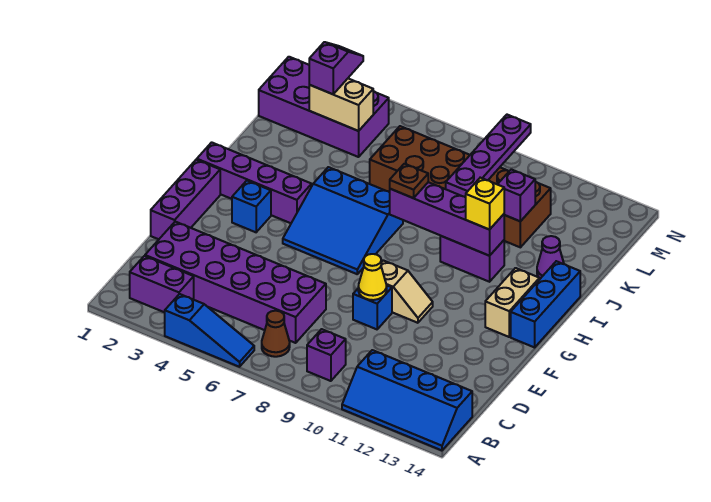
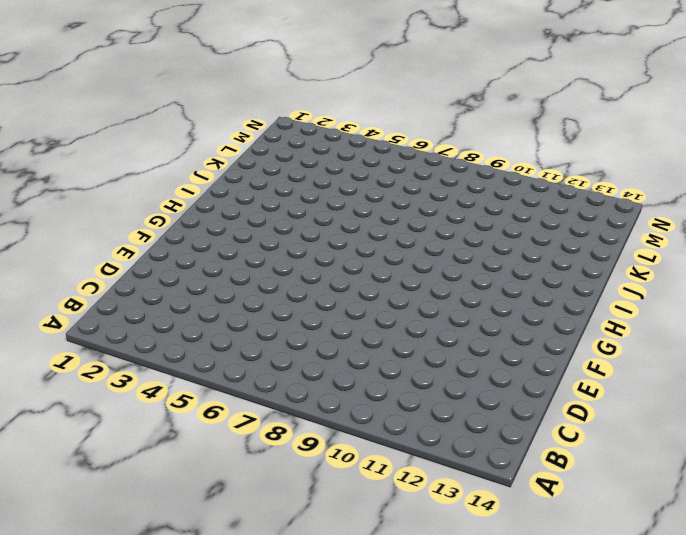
none -> blue 1x3 slope [165,294,254,367]
none -> blue 2x4 slope [342,350,472,450]
none -> purple 1x2 brick [130,256,194,312]

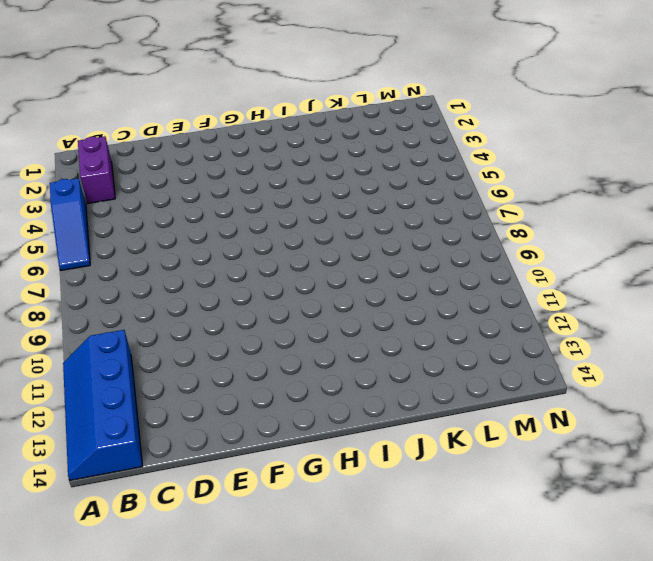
none -> brown 1x1 cone [262,311,290,357]
none -> purple 1x1 brick [307,329,346,381]
none -> purple 2x6 brick [145,222,326,343]

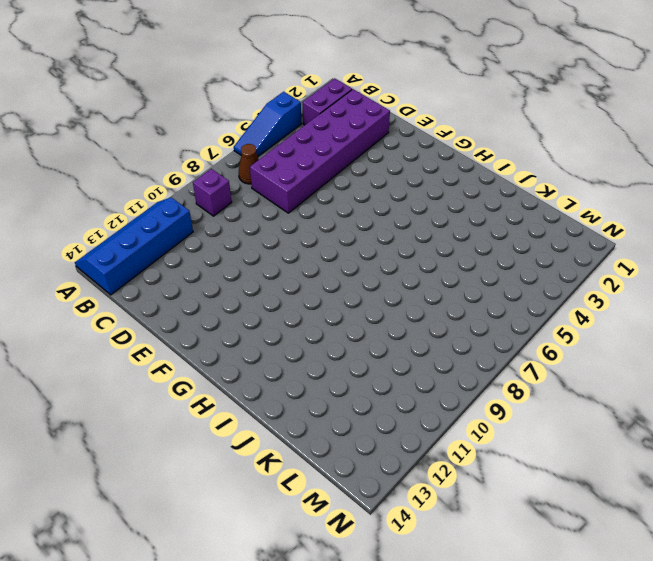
none -> purple 1x3 brick [151,160,220,239]
none -> blue 1x1 brick [353,286,392,329]
none -> tan 1x2 slope [381,260,433,323]

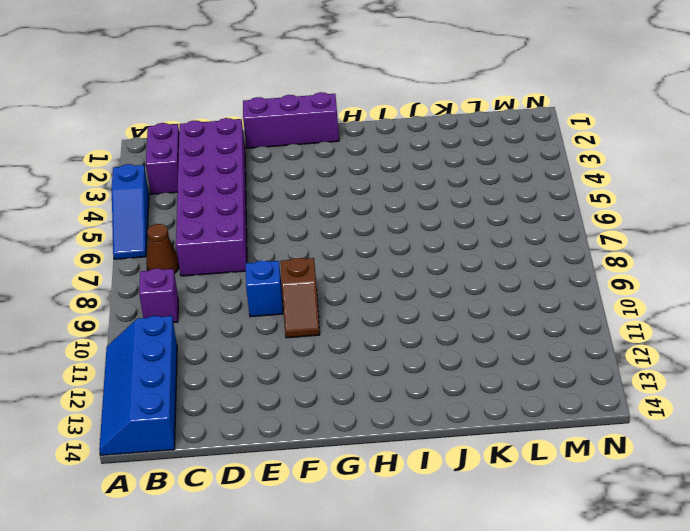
brown 1x2 slope [281,258,320,338] -> tan 1x2 slope [381,260,433,323]
none -> blue 1x1 brick [232,181,271,232]
none -> blue 3x3 slope [283,167,403,274]
none -> tan 1x2 brick [485,268,540,337]

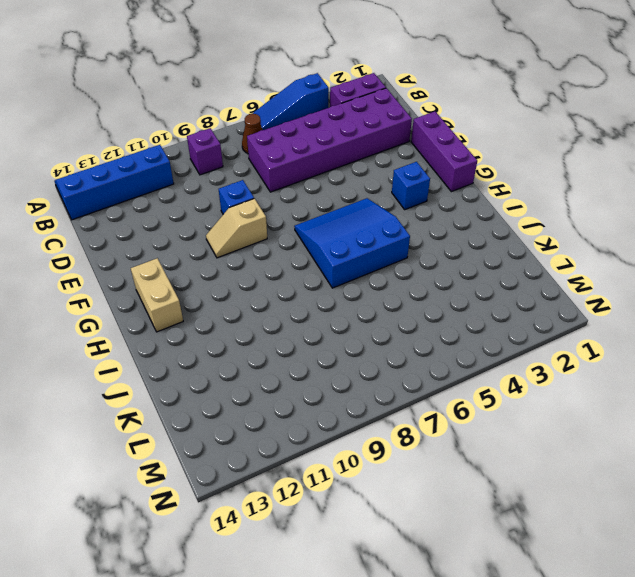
none -> blue 1x3 brick [511,261,580,347]
none -> purple 1x4 brick [197,142,312,223]
none -> purple 1x2 brick [440,236,504,282]

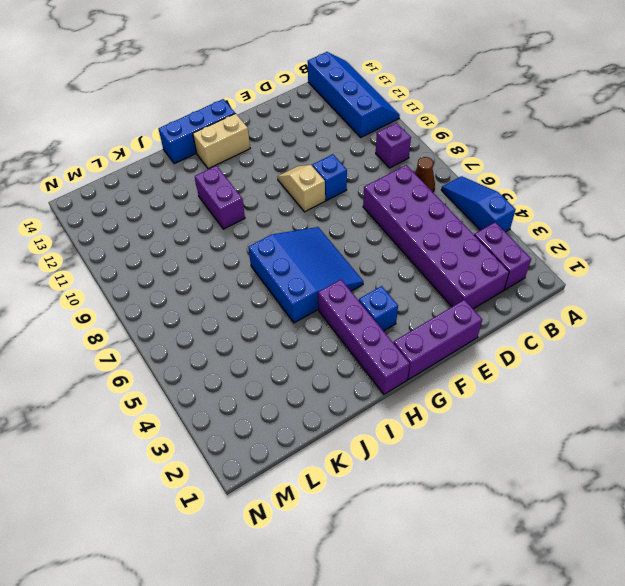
none -> purple 1x1 cone [537,236,564,279]
none -> brown 2x6 brick [370,126,551,247]
none -> purple 2x4 brick [259,57,389,157]

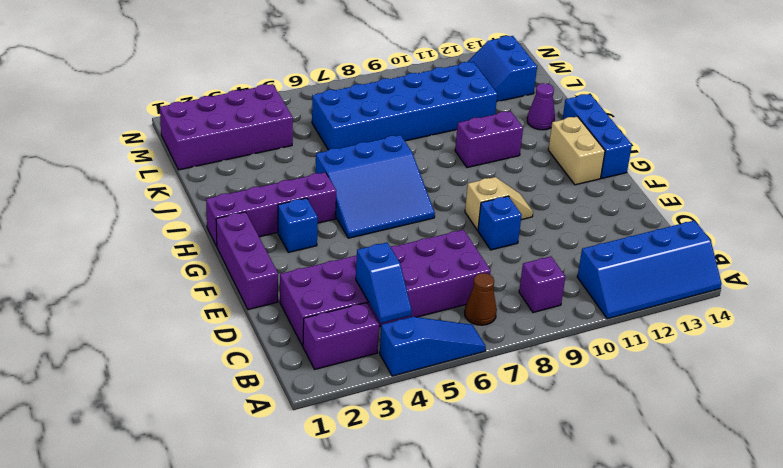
blue 1x2 slope [356,242,412,323] -> none
blue 2x6 brick [312,62,497,150] -> brown 2x6 brick [370,126,551,247]
blue 2x2 slope [468,36,537,102] -> none
none -> yellow 1x1 cone [358,254,387,300]
none -> purple 1x4 brick [390,182,504,256]
none -> purple 1x4 plate [446,115,531,197]

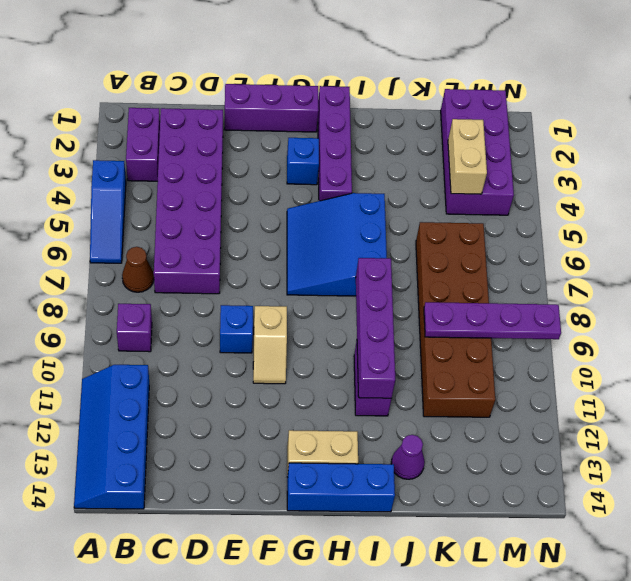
none -> yellow 1x1 cone [358,254,387,300]
none -> purple 1x1 brick [498,169,535,221]
none -> brown 1x1 plate [390,164,428,198]

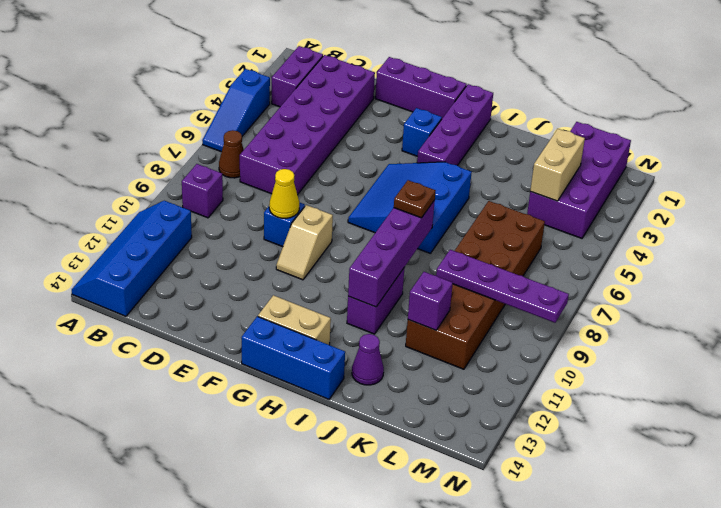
none -> yellow 1x1 brick [466,178,504,230]
none -> purple 1x2 slope [309,42,363,94]

